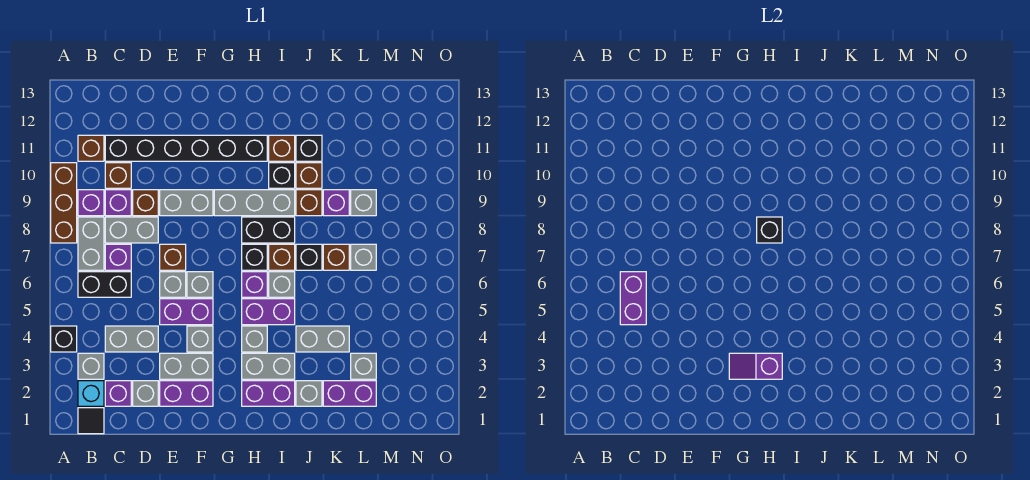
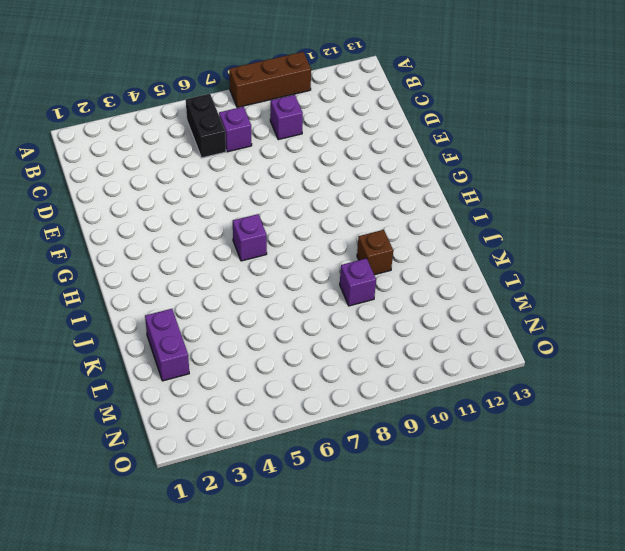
none -> black 1x1 brick [51,326,77,352]
none -> black 1x1 tile [78,408,104,434]
none -> cyan 1x1 brick [78,381,104,406]
none -> grey 1x1 brick [78,353,104,379]

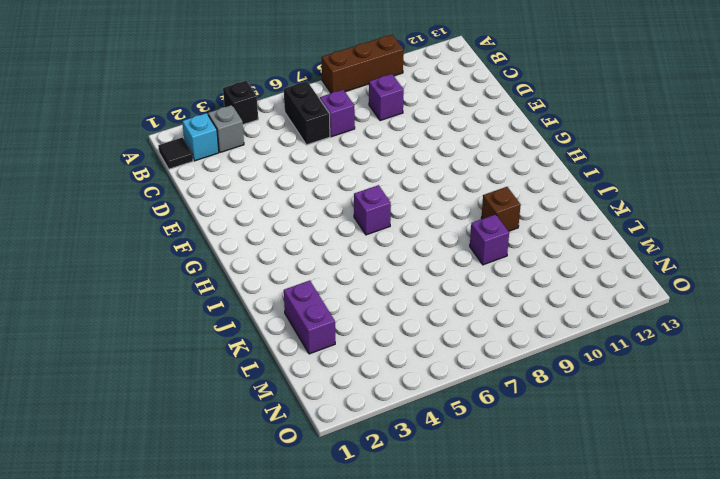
none -> grey 1x2 brick [78,217,104,270]
none -> purple 1x1 brick [78,190,104,216]
none -> brown 1x1 brick [78,135,104,161]
none -> purple 1x1 brick [105,381,131,406]

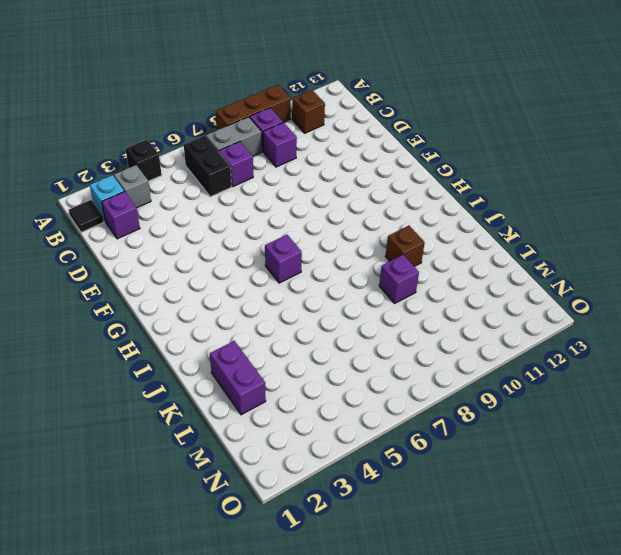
none -> grey 1x2 brick [105,326,158,352]
none -> grey 1x2 brick [105,217,158,243]
none -> brown 1x1 brick [105,163,131,188]
none -> black 1x6 brick [105,135,267,161]

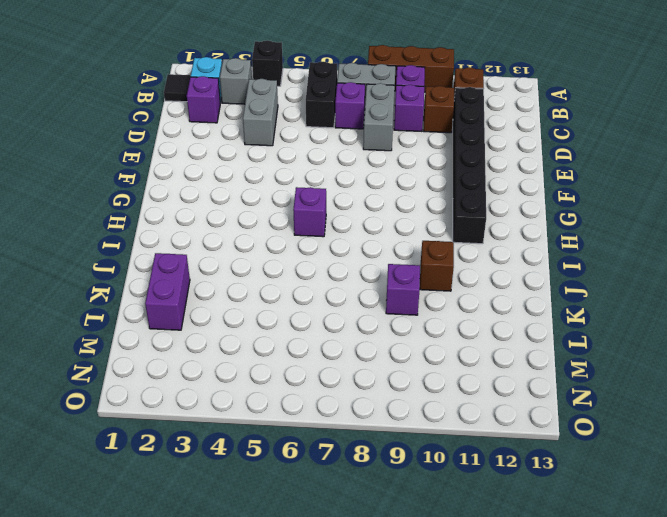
none -> grey 1x1 brick [133,381,158,406]
none -> brown 1x1 brick [133,190,158,216]
none -> purple 1x2 brick [160,381,213,406]
none -> grey 1x2 brick [160,353,213,379]

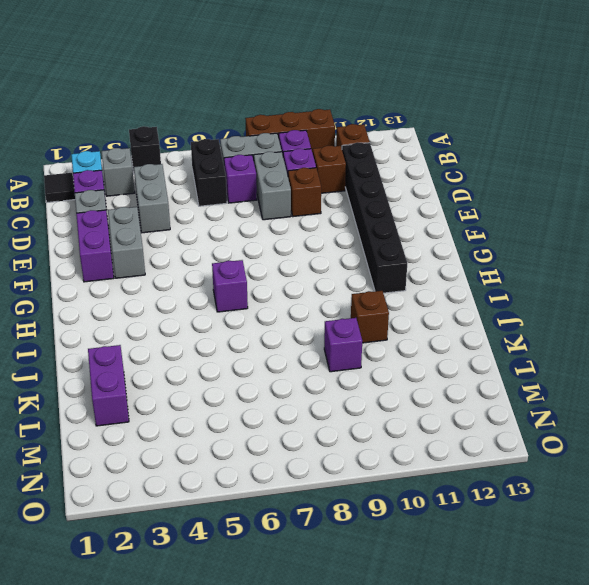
none -> purple 1x2 brick [160,299,213,325]
none -> grey 1x1 brick [160,272,186,297]
none -> brown 1x1 brick [160,244,186,270]
none -> grey 1x2 brick [160,190,213,216]

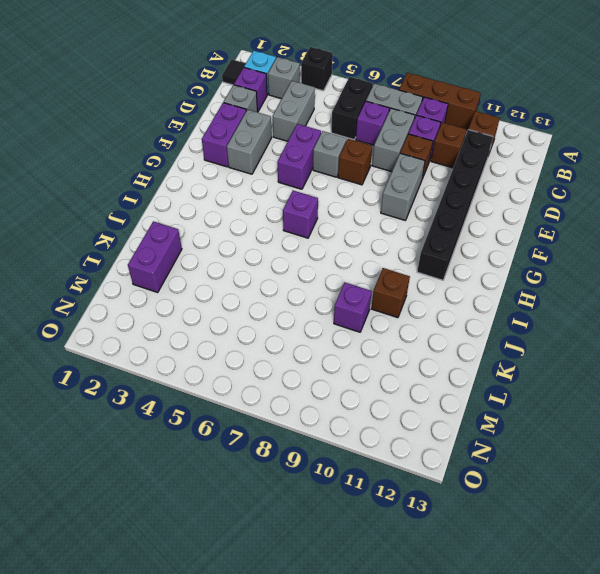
none -> grey 1x1 brick [187,326,213,352]
none -> grey 1x1 brick [187,272,213,297]
none -> grey 1x3 brick [214,190,295,216]
none -> purple 1x2 brick [242,381,295,406]

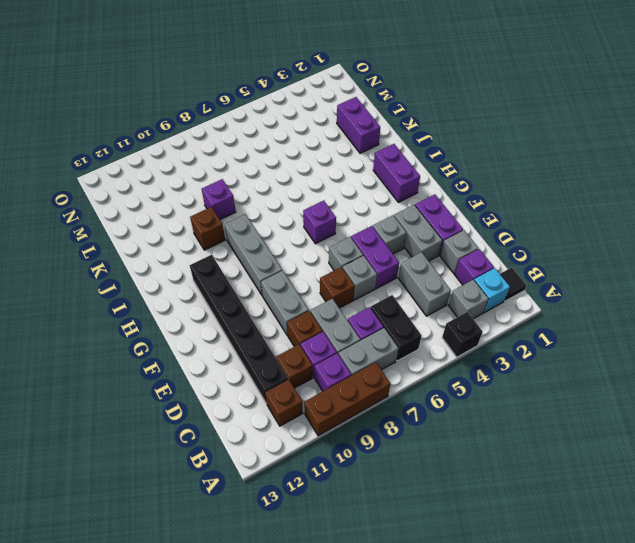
none -> grey 1x2 brick [242,353,295,379]
none -> grey 1x1 brick [242,326,267,352]
none -> purple 1x2 brick [242,299,295,325]
none -> black 1x1 brick [242,244,267,270]

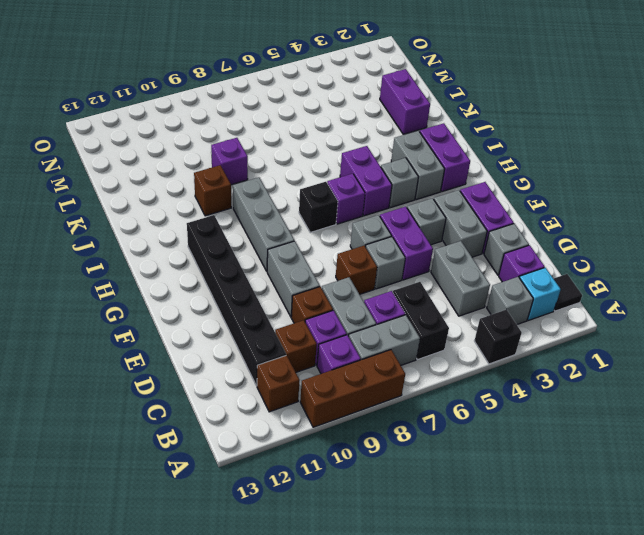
none -> black 1x2 brick [242,217,295,243]
none -> grey 1x1 brick [269,272,295,297]
none -> brown 1x1 brick [269,244,295,270]
none -> black 1x1 brick [269,163,295,188]

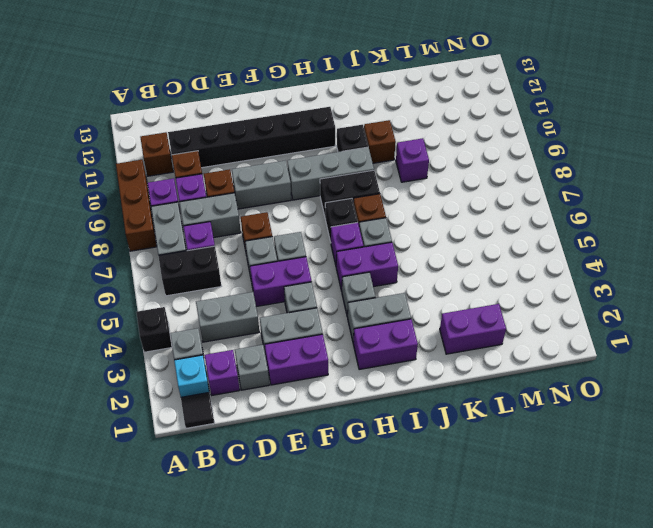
none -> brown 1x1 brick [269,135,295,161]
none -> grey 1x1 brick [296,381,322,406]
none -> grey 1x2 brick [296,326,349,352]
none -> black 1x1 brick [296,244,322,270]

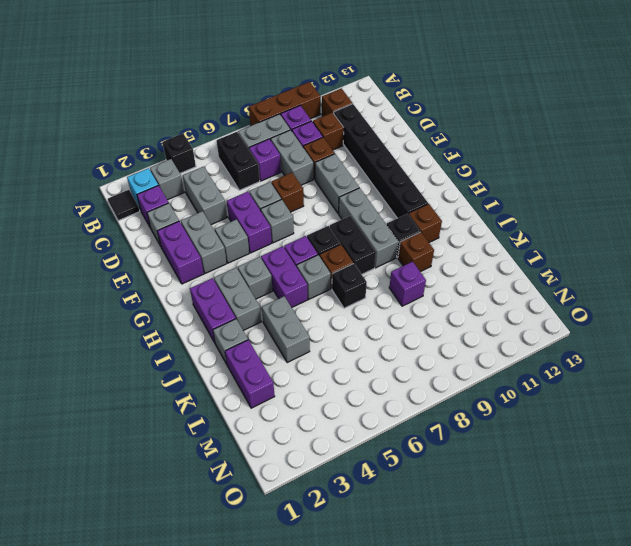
none -> brown 1x1 brick [296,190,322,216]
none -> black 1x1 brick [296,135,322,161]
none -> brown 1x1 brick [323,244,349,270]
none -> grey 1x1 brick [351,353,376,379]

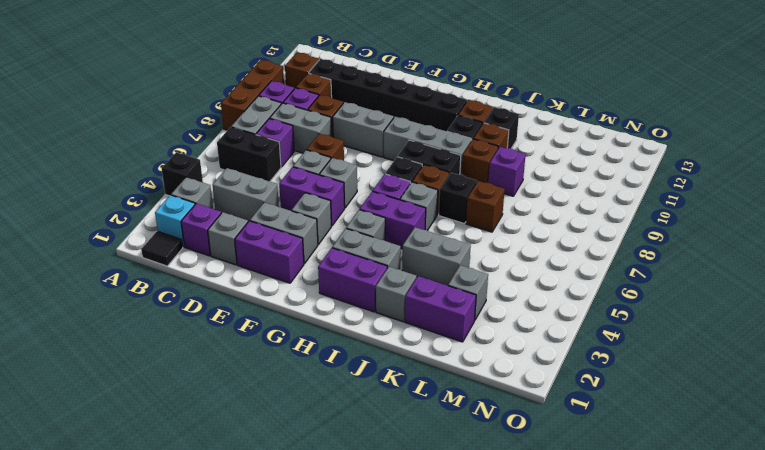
none -> grey 1x1 brick [351,244,376,270]
none -> grey 1x1 brick [351,190,376,216]
none -> purple 1x2 brick [620,272,646,325]
none -> purple 1x2 slope [729,353,782,379]

